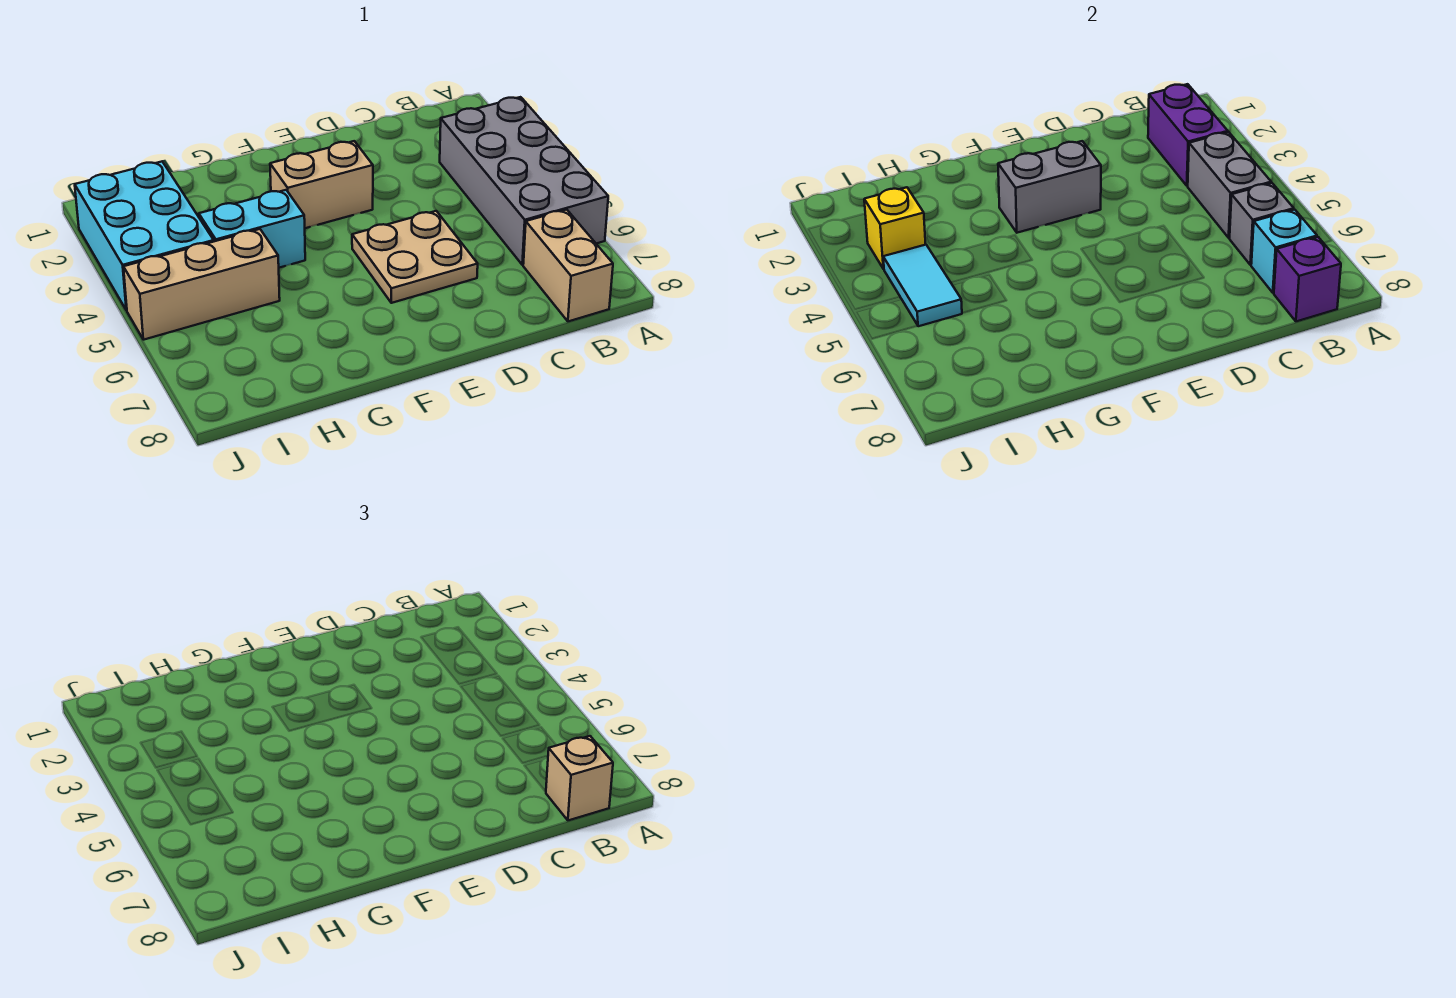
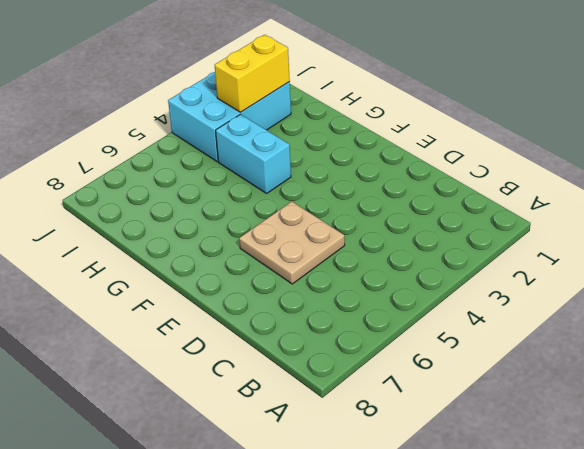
yellow 1x2 brick [215,35,290,112] -> yellow 1x1 brick [864,187,926,269]
none -> grey 2x4 brick [440,97,608,265]
none -> tan 1x2 brick [523,210,613,321]
none -> tan 1x2 brick [270,141,373,228]

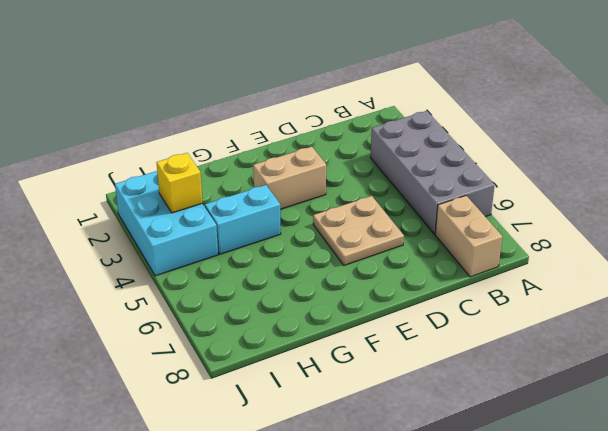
none -> tan 1x3 brick [123,229,280,340]
none -> purple 1x2 brick [1148,84,1228,186]
none -> grey 1x2 brick [1188,132,1271,238]

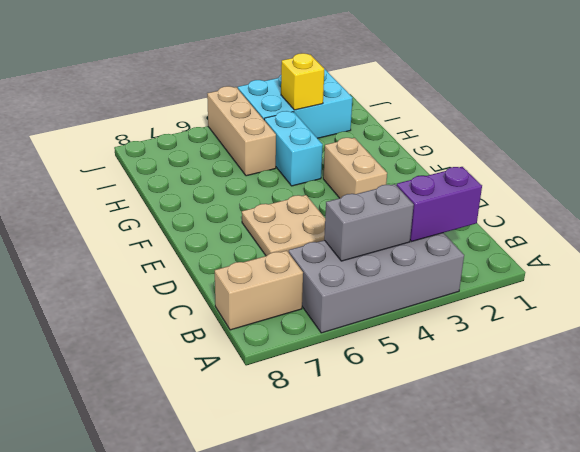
none -> grey 1x1 brick [1229,183,1294,265]
none -> cyan 1x1 brick [1251,210,1317,293]
none -> purple 1x1 brick [1274,237,1341,321]

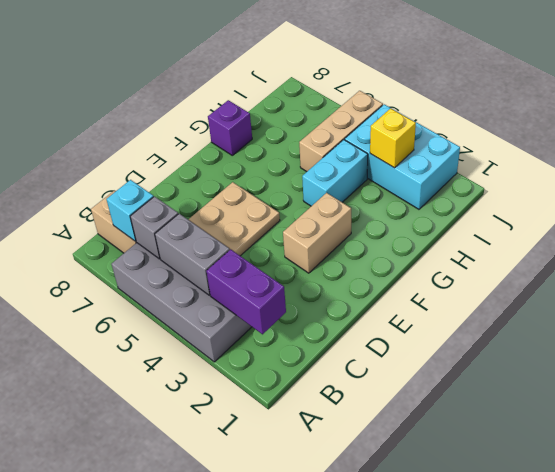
purple 1x1 brick [208,100,252,155] -> purple 1x1 brick moved to [1274,237,1341,321]
none -> grey 1x2 brick [998,141,1101,233]
none -> cyan 1x2 tile [883,245,962,326]
none -> tan 1x1 brick [546,736,613,820]

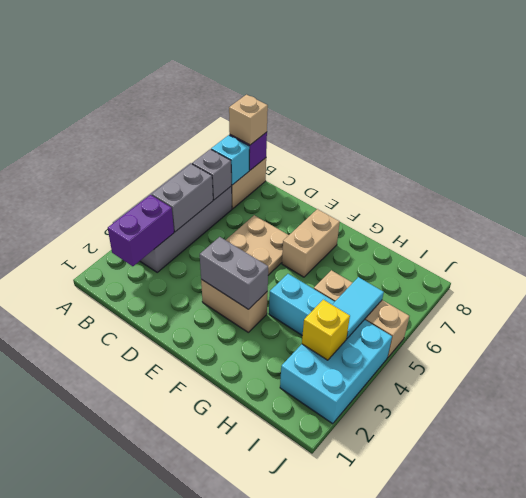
tan 1x2 brick [282,209,340,277] -> none

